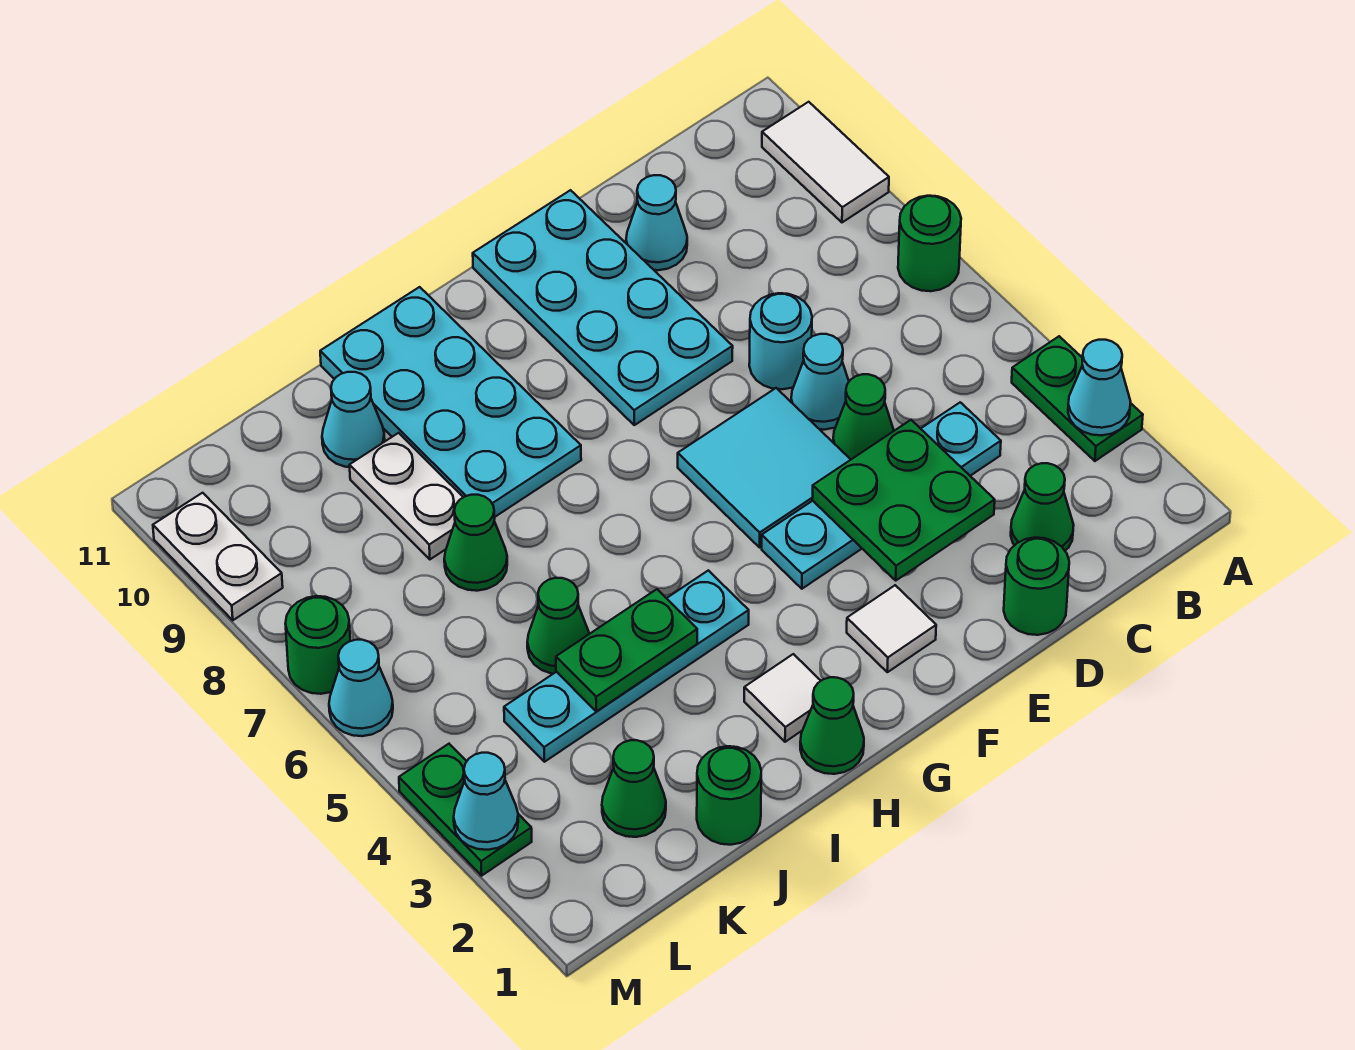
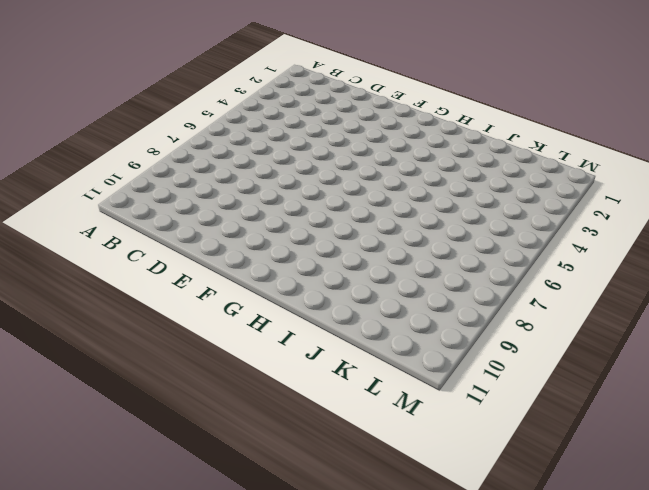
none -> green 1x2 plate [1012,336,1143,461]
none -> green 1x1 round brick [898,196,961,291]
none -> white 1x2 tile [762,102,889,222]
none -> green 1x1 cone [1011,463,1074,551]

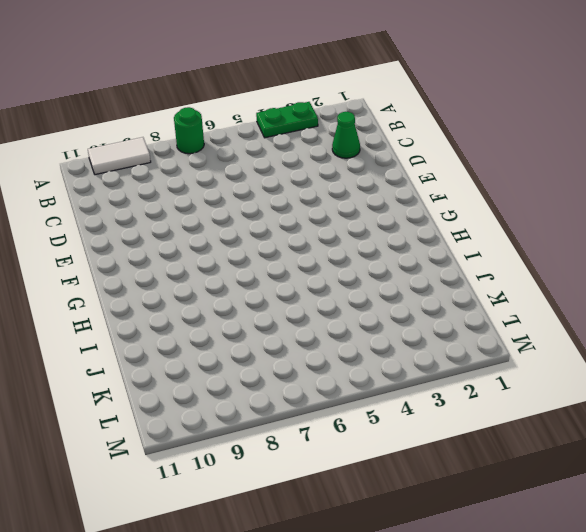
none -> cyan 1x4 plate [762,402,1001,589]
none -> green 1x1 round brick [1004,538,1069,635]
none -> green 1x1 cone [833,374,894,459]
none -> cyan 1x1 cone [791,334,849,430]

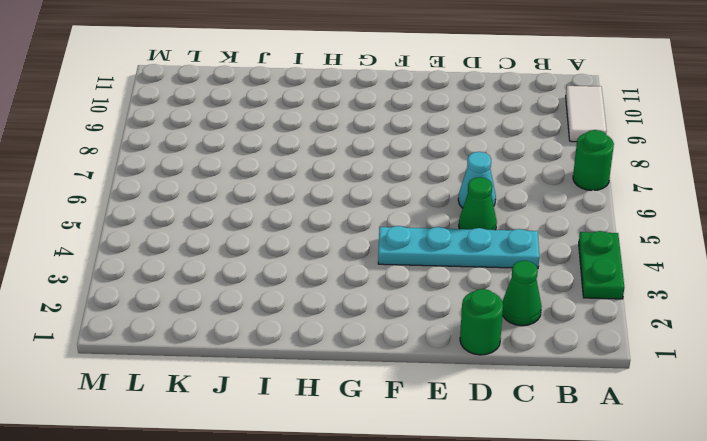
none -> cyan 1x1 round brick [749,293,812,389]
none -> cyan 1x1 cone [626,175,687,270]
none -> cyan 2x2 tile [678,388,851,547]
none -> cyan 2x4 plate [473,190,733,425]

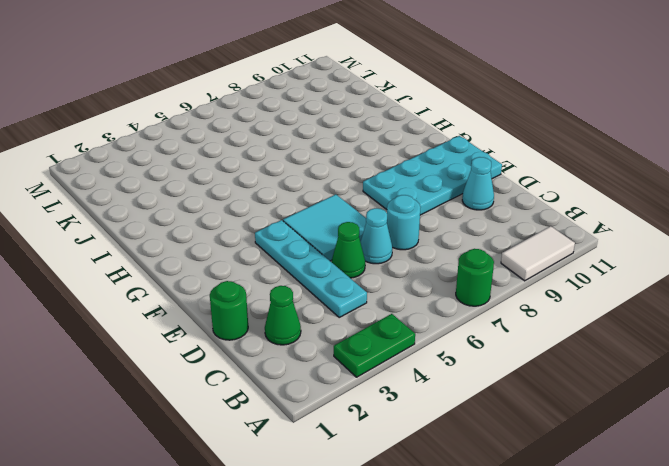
none -> white 1x1 tile [847,585,936,672]
none -> green 1x1 cone [800,677,864,774]
none -> white 1x1 tile [744,654,821,742]
none -> cyan 1x4 plate [504,570,749,762]

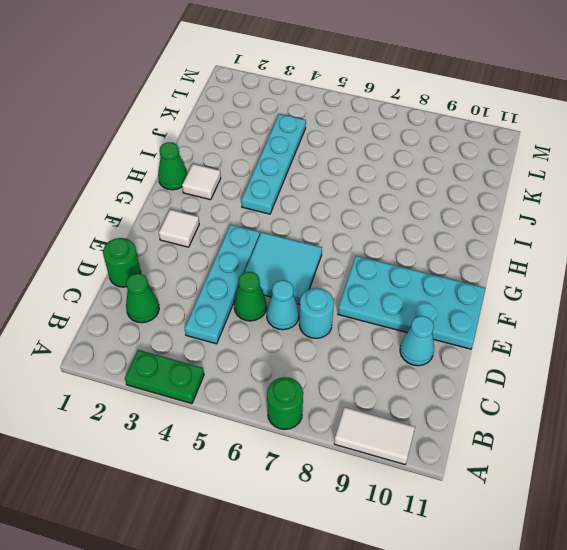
none -> cyan 2x4 plate [320,287,581,517]
none -> green 1x1 round brick [697,746,761,845]
none -> green 1x1 cone [527,578,589,674]
none -> green 1x1 cone [444,495,507,591]

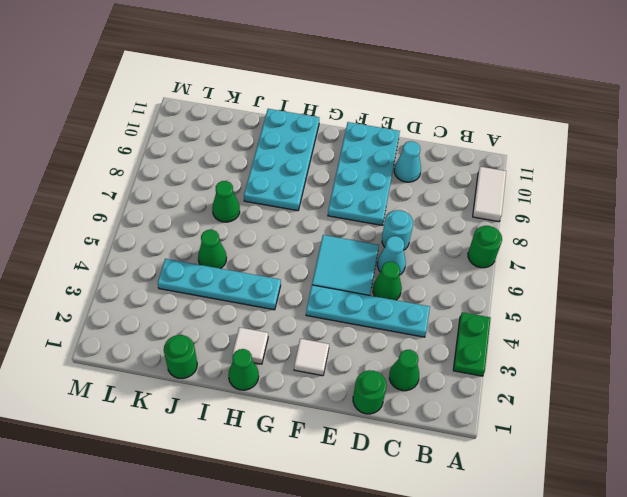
none -> white 1x2 plate [350,433,463,559]
none -> cyan 1x1 cone [322,372,385,467]
none -> green 1x1 cone [602,740,666,837]
none -> green 1x2 plate [399,744,532,876]

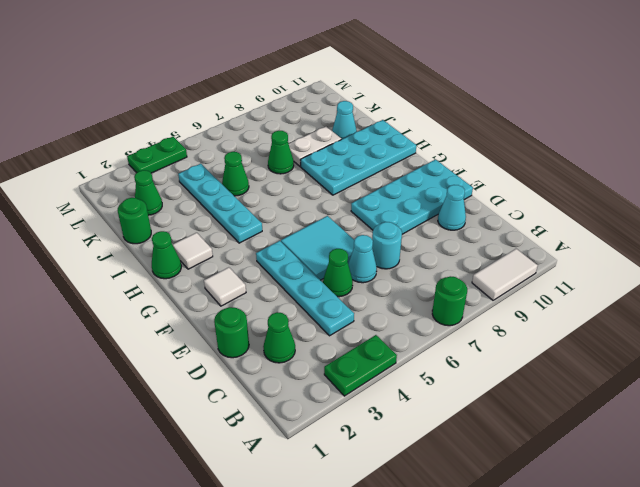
none -> cyan 1x1 cone [329,640,393,736]
none -> green 1x1 round brick [285,596,350,694]
none -> white 1x2 plate [153,493,283,620]
none -> cyan 1x1 cone [1068,340,1131,435]

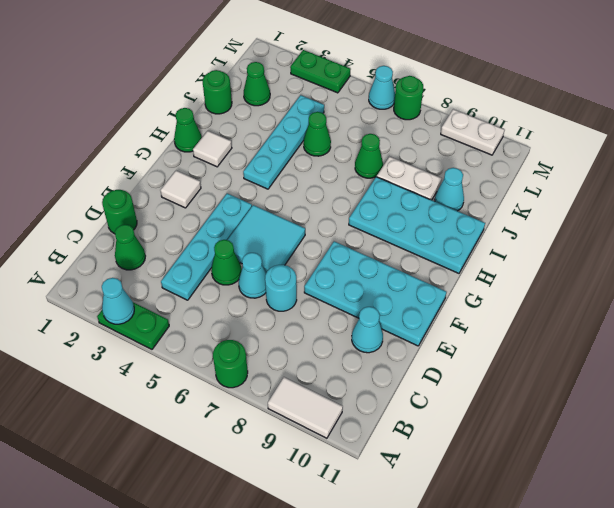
none -> green 2x2 plate [812,420,995,580]
none -> green 1x2 plate [556,589,697,711]
none -> cyan 1x1 cone [454,753,518,850]

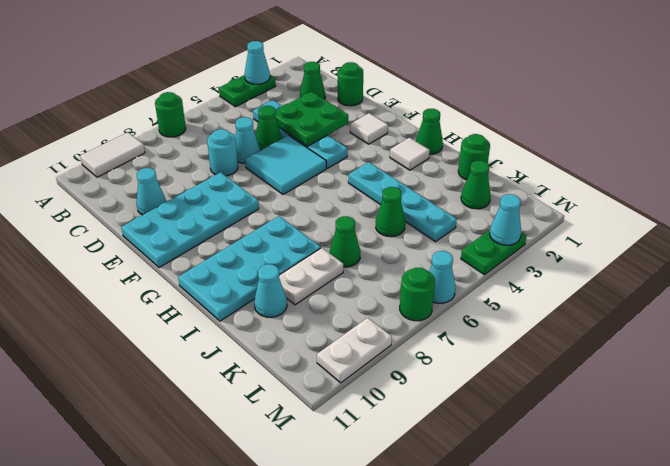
none -> green 1x2 plate [556,589,697,711]

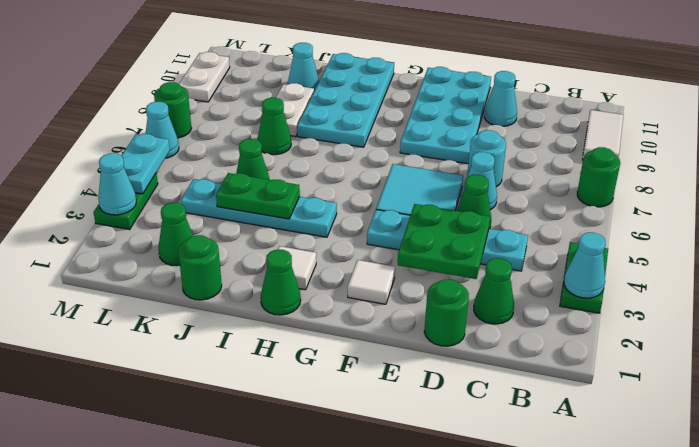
cyan 1x2 plate [121,134,170,194] -> none

